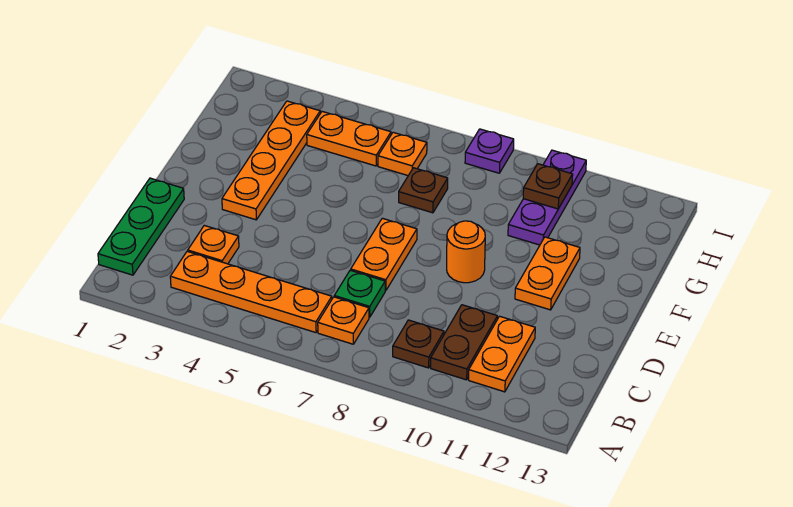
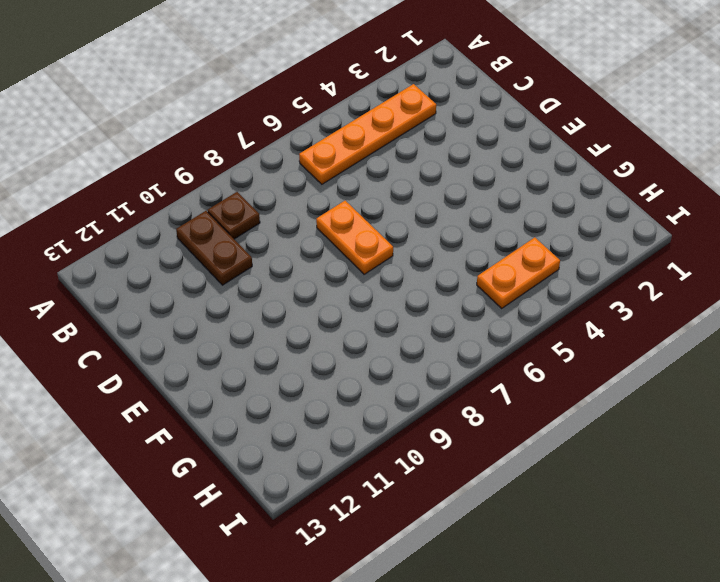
none -> green 1x3 plate [98,178,184,275]
none -> orange 1x1 plate [318,297,369,344]
none -> orange 1x2 plate [469,316,535,392]

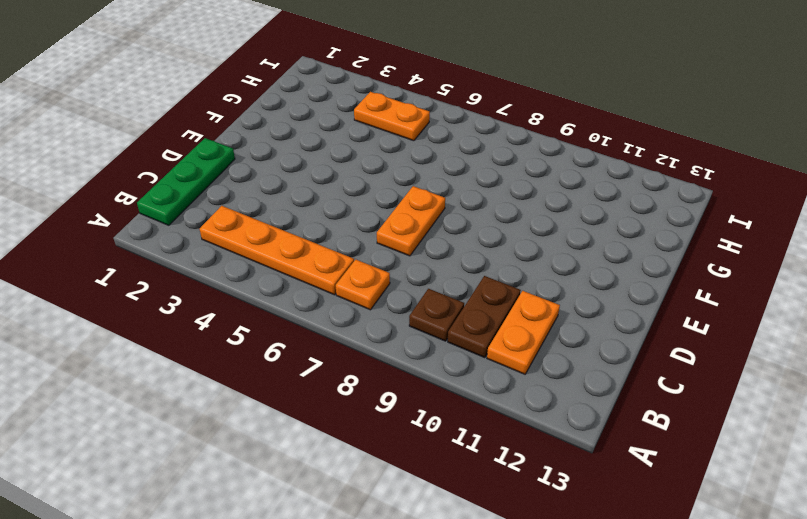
none -> orange 1x1 plate [188,225,239,264]
none -> green 1x1 plate [334,270,385,317]
none -> orange 1x4 plate [222,101,320,220]

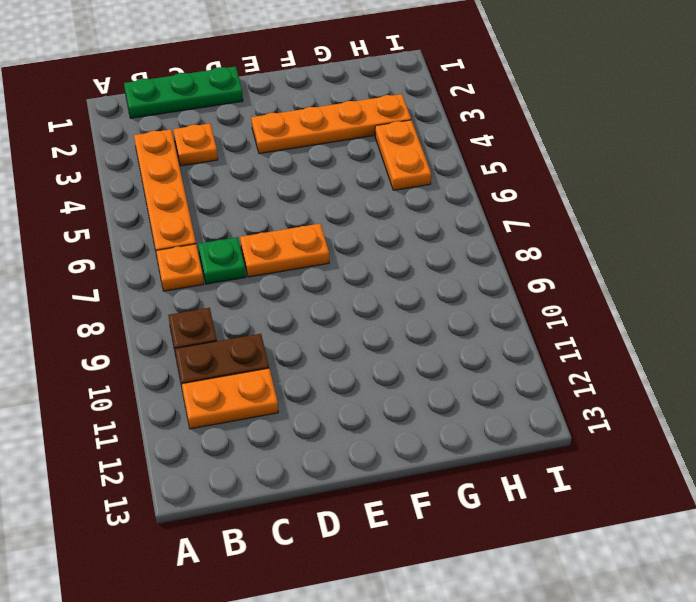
none -> orange 1x1 round brick [447,221,485,283]
none -> orange 1x2 plate [515,237,580,310]
none -> brown 1x1 plate [399,168,448,213]

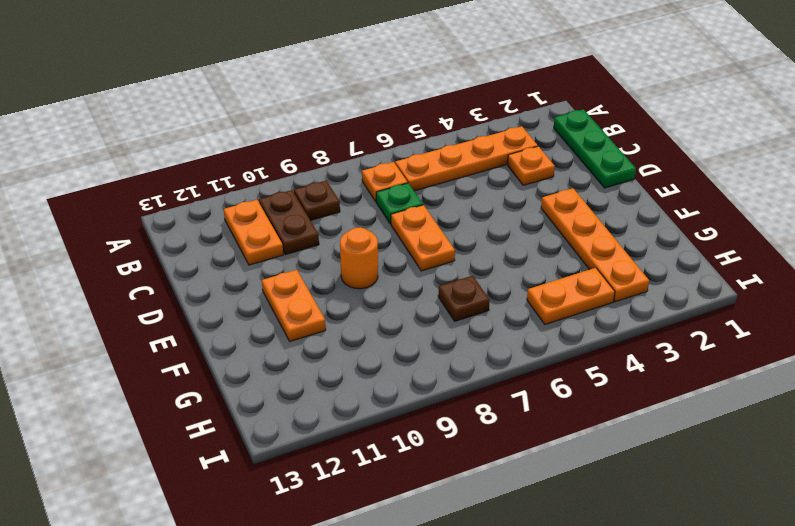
none -> purple 1x3 plate [508,150,586,245]
none -> orange 1x1 plate [378,132,427,175]
none -> purple 1x1 plate [465,129,514,173]

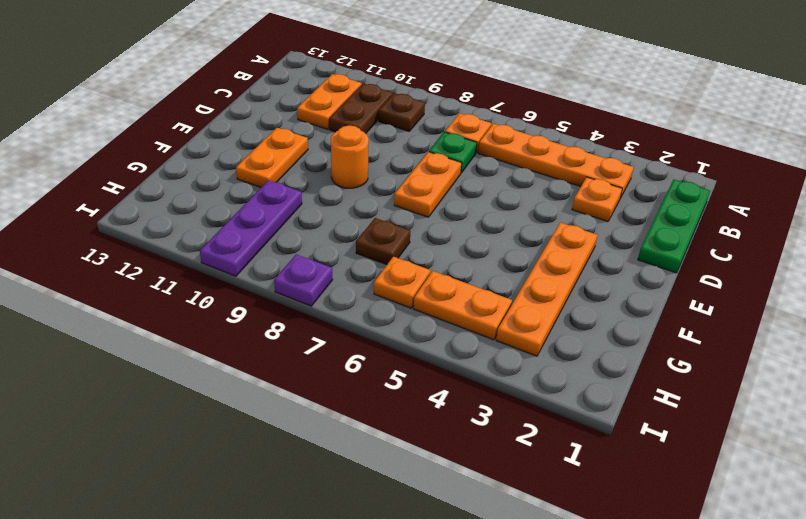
none -> brown 1x1 plate [523,164,573,209]

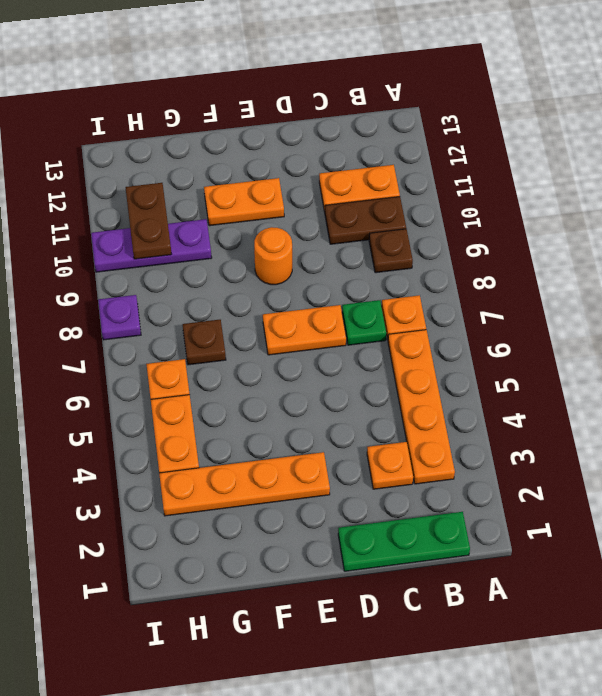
brown 1x2 plate [125,183,171,259] -> brown 1x1 plate [523,164,573,209]

